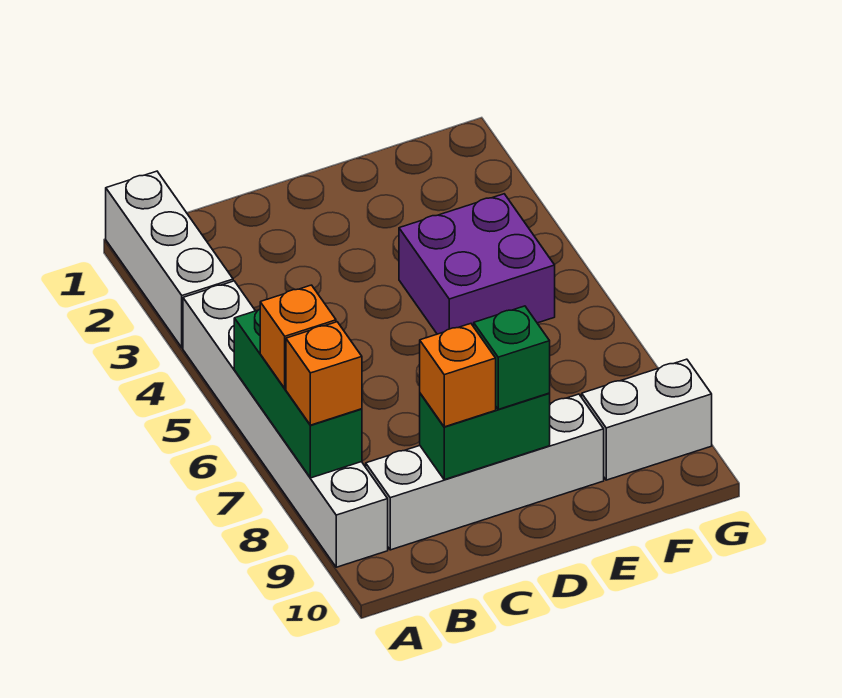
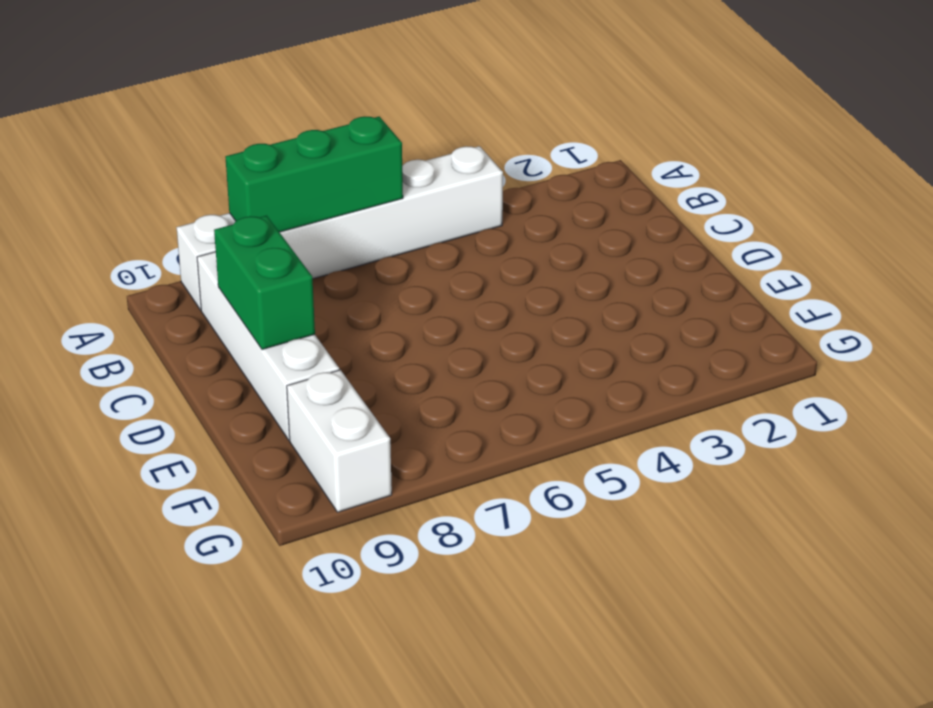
none -> white 1x3 brick [106,171,233,348]
none -> purple 2x2 brick [399,194,555,334]

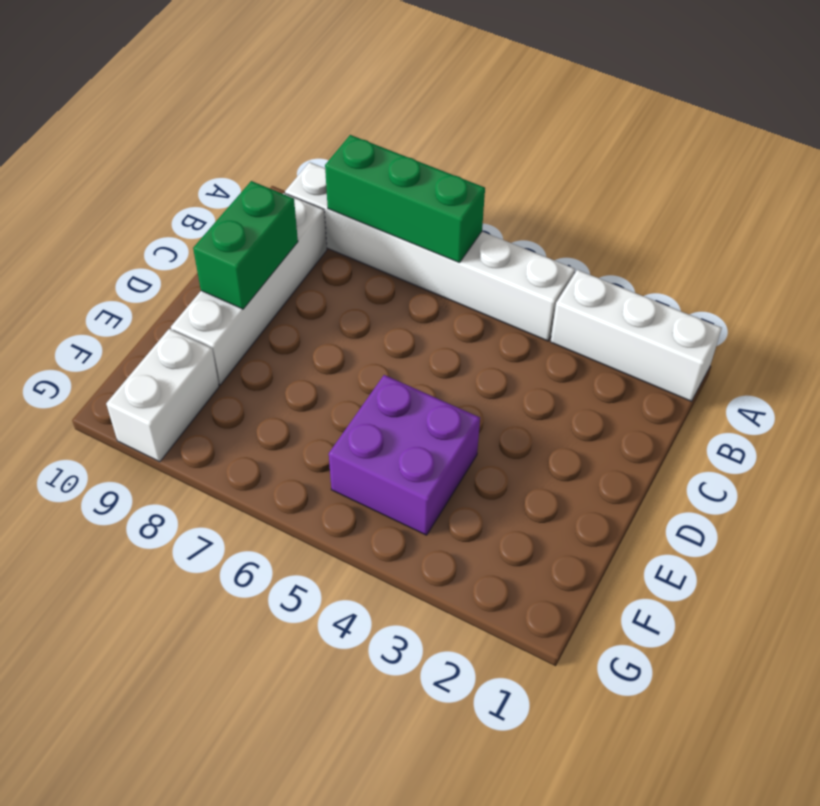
none -> orange 1x1 brick [260,285,336,388]
none -> orange 1x1 brick [286,322,362,425]

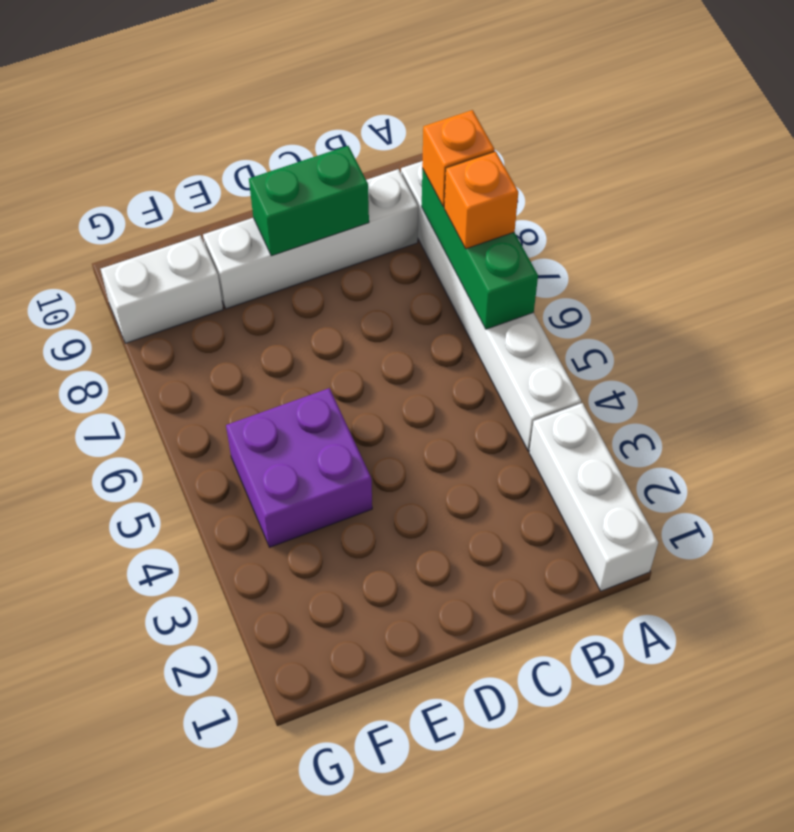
none -> orange 1x1 brick [420,324,496,427]
none -> green 1x1 brick [474,306,550,409]

